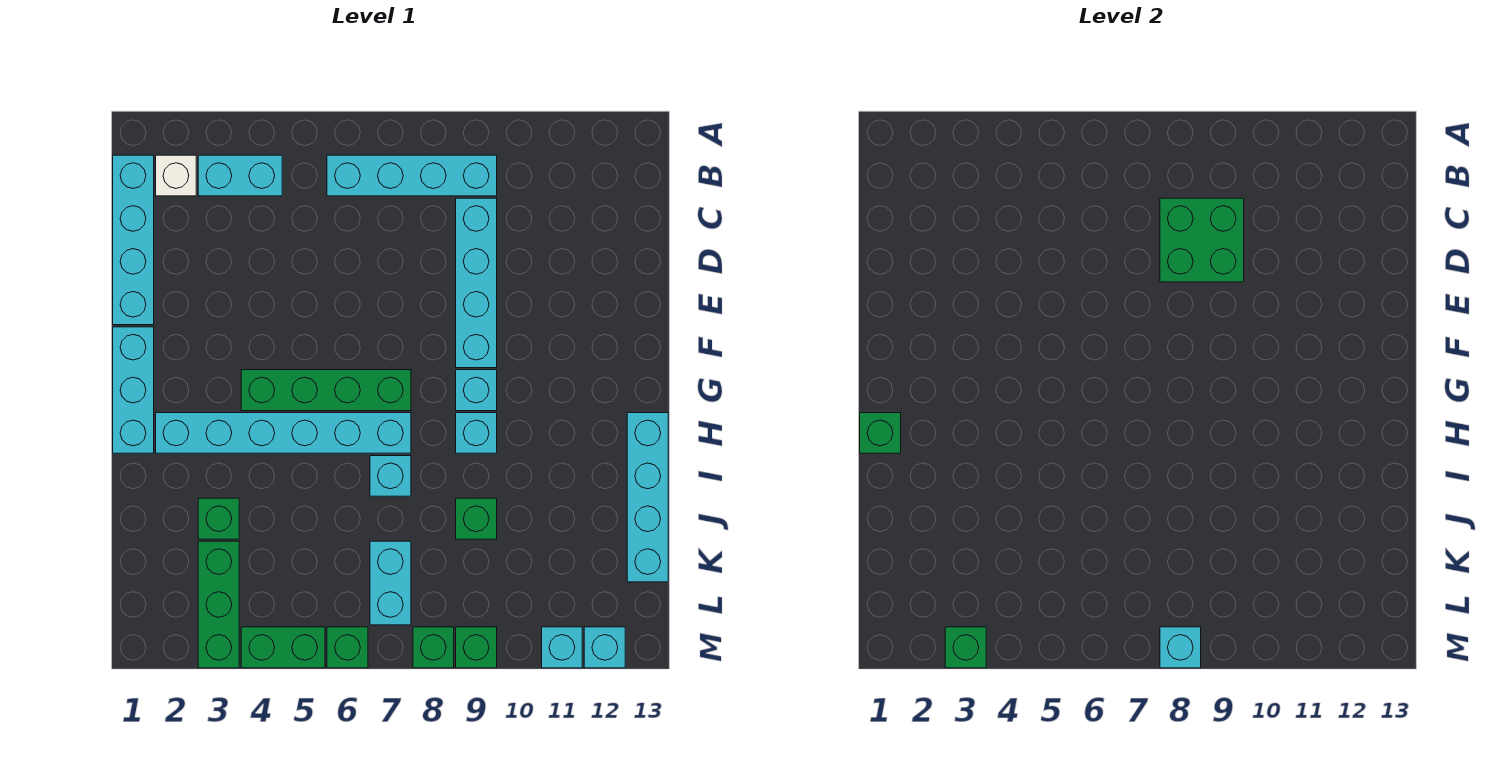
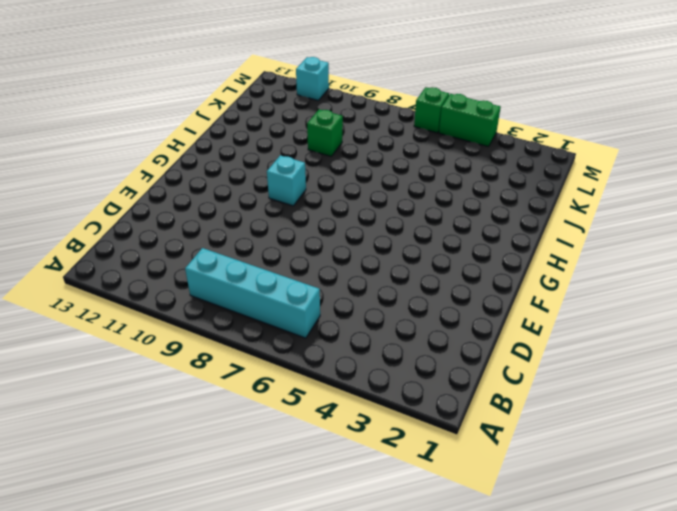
none -> cyan 1x4 brick [113,155,154,325]
none -> white 1x1 brick [156,155,196,196]
none -> cyan 1x2 brick [198,155,282,196]

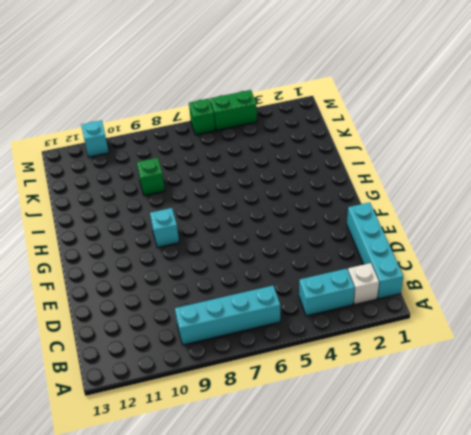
none -> cyan 1x4 brick [456,198,497,368]
none -> cyan 1x3 brick [113,327,154,453]
none -> green 1x4 brick [241,370,411,411]

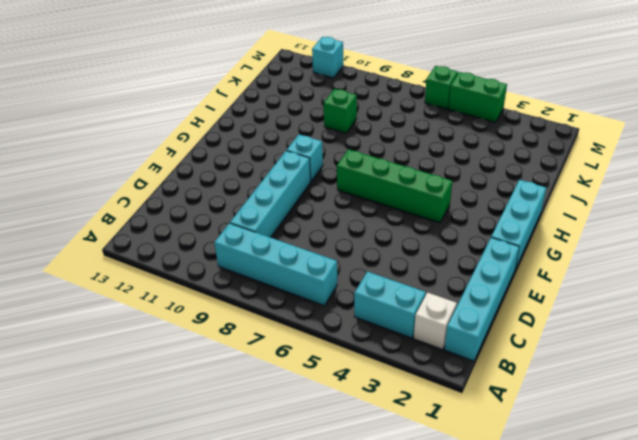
none -> cyan 1x6 brick [156,413,411,453]
none -> cyan 1x1 brick [456,413,497,453]
none -> cyan 1x4 brick [627,413,668,582]

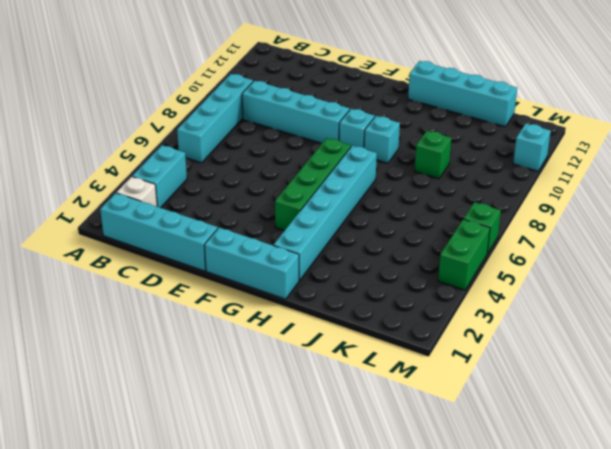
none -> cyan 1x1 brick [370,456,411,496]
none -> green 1x1 brick [198,498,239,539]
none -> green 1x3 brick [198,541,239,668]

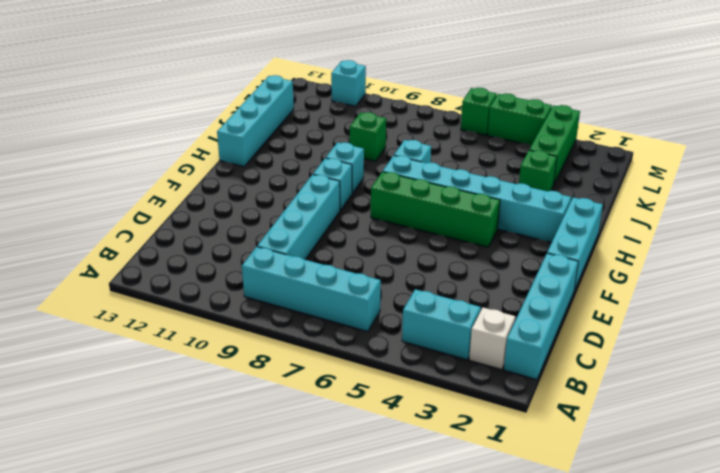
none -> cyan 1x2 brick [370,541,411,625]
none -> green 1x1 brick [413,627,454,668]
none -> green 1x1 brick [456,627,497,668]

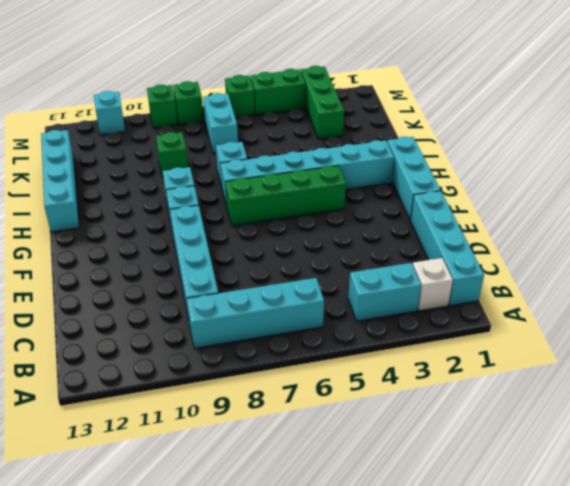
none -> green 1x1 brick [198,498,239,539]
none -> cyan 1x1 brick [584,627,625,668]
none -> green 2x2 brick [1160,198,1244,282]

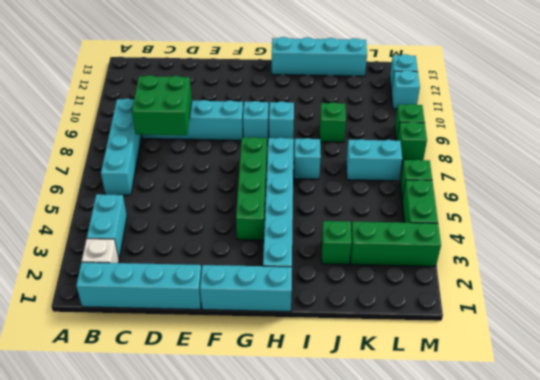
none -> green 1x1 brick [860,413,901,453]
none -> green 1x1 brick [945,627,986,668]
none -> cyan 1x1 brick [1160,627,1201,668]

